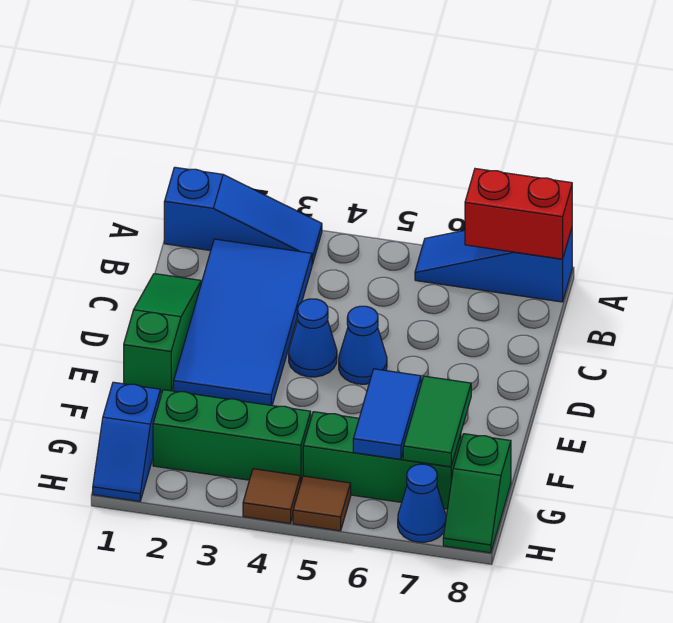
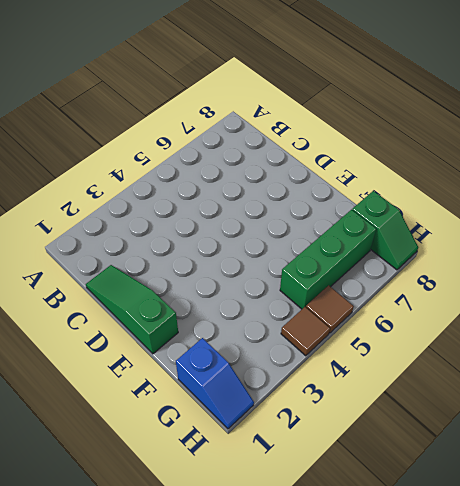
none -> blue 1x3 slope [164,167,322,265]
none -> blue 1x3 slope [415,229,572,302]
none -> blue 2x4 tile [174,239,312,405]

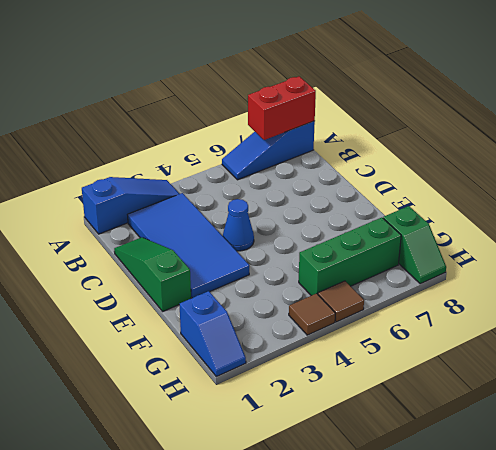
none -> blue 1x1 cone [339,306,387,384]
none -> green 1x3 brick [153,390,311,484]
none -> blue 1x1 cone [398,464,446,542]

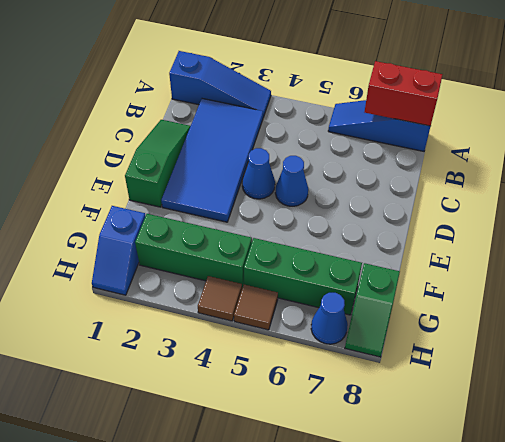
none -> blue 1x2 tile [353,369,421,459]
none -> green 1x2 tile [403,376,471,467]

